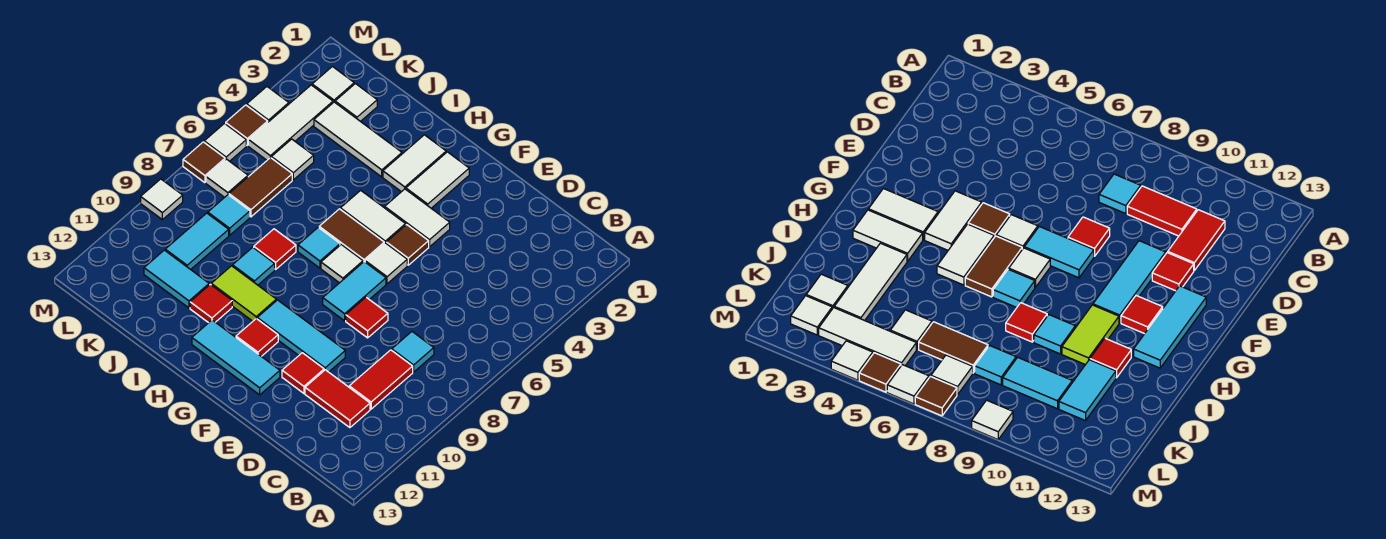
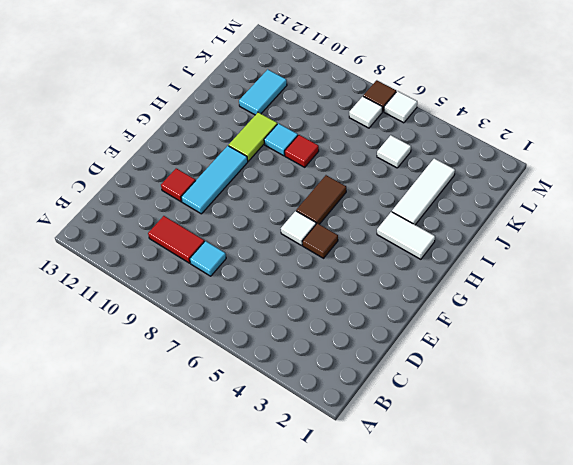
none -> red 1x2 tile [305,370,370,428]
none -> red 1x1 tile [346,297,388,338]
none -> white 1x2 tile [385,189,450,247]
none -> cyan 1x2 tile [323,262,386,321]

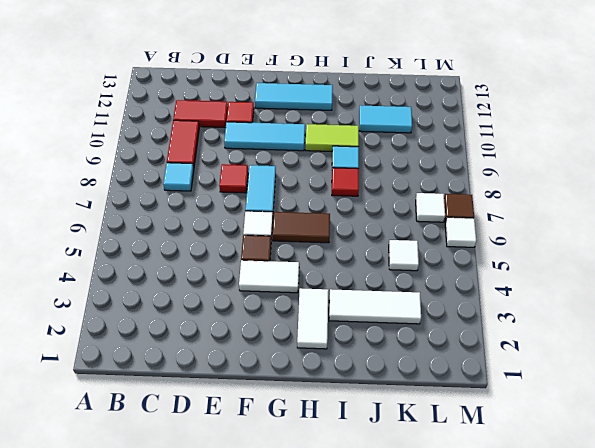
none -> white 1x2 tile [406,152,469,208]
none -> white 1x2 tile [340,190,406,244]
none -> white 1x1 tile [321,245,363,283]
none -> red 1x1 tile [236,319,278,356]

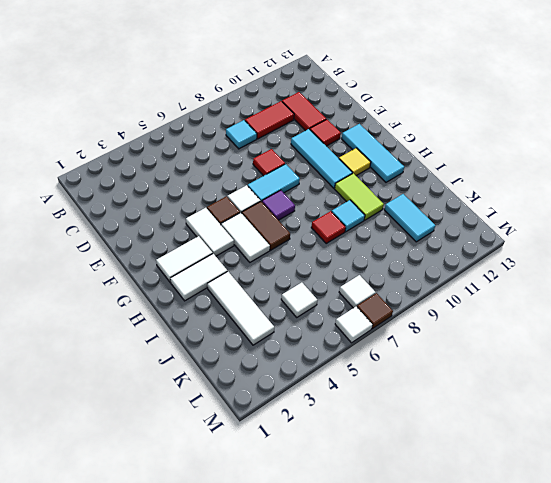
purple 1x1 tile [262,190,295,220] -> white 1x1 tile [321,245,363,283]
yellow 1x1 tile [339,148,371,176] -> red 1x1 tile [236,319,278,356]
none -> cyan 1x1 tile [298,227,340,268]
none -> red 1x1 tile [190,284,232,323]
none -> white 1x1 tile [335,84,377,122]
none -> brown 1x2 tile [229,157,292,217]

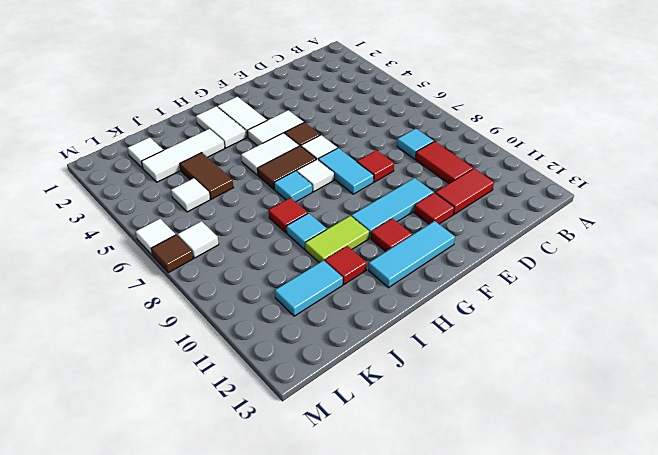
brown 1x2 tile [180,153,233,199] -> brown 1x2 tile moved to [229,157,292,217]
none -> cyan 1x1 tile [208,195,250,235]
none -> cyan 1x2 tile [165,213,229,270]
none -> white 1x1 tile [312,67,354,103]
none -> white 1x3 tile [248,85,333,160]

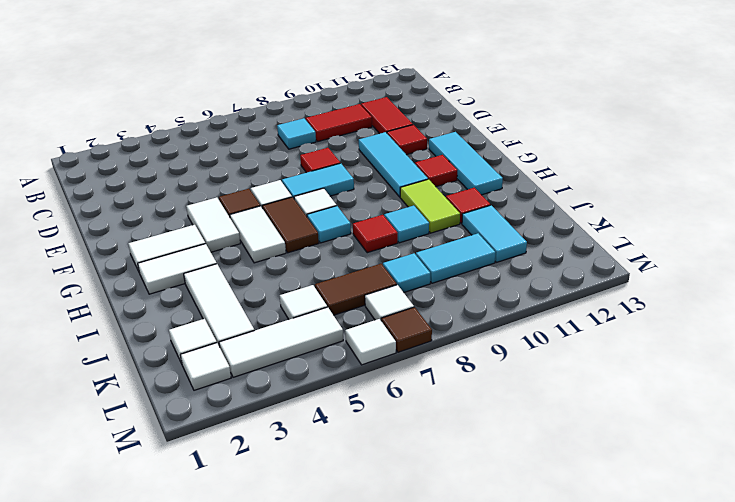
none -> white 1x1 tile [247,87,289,122]
none -> brown 1x1 tile [226,105,268,145]
none -> white 1x1 tile [141,179,183,220]

